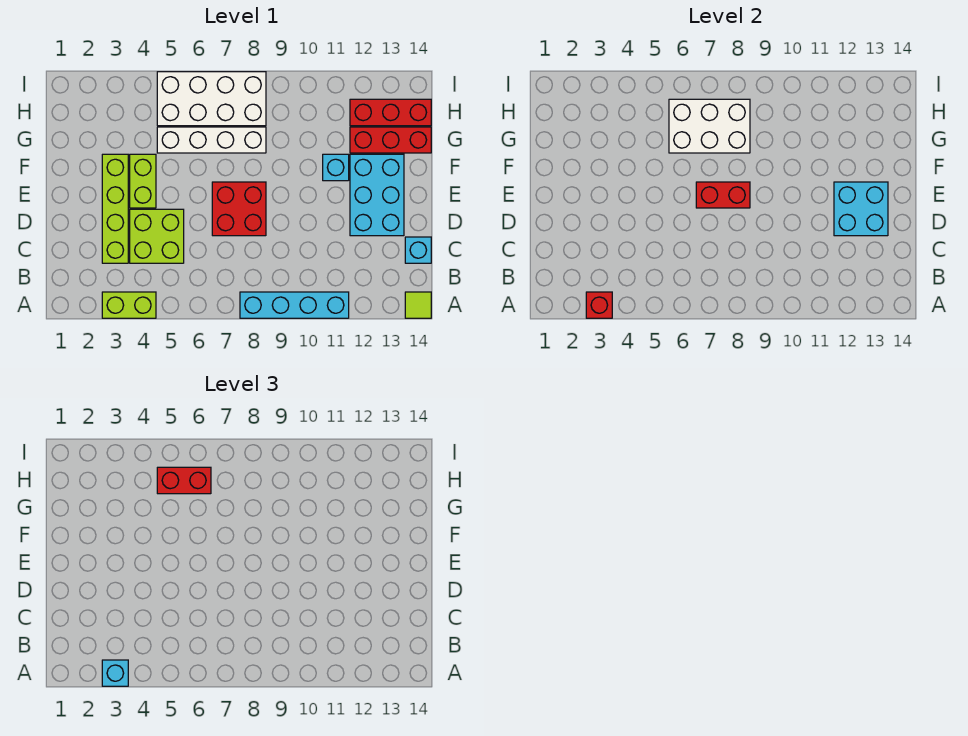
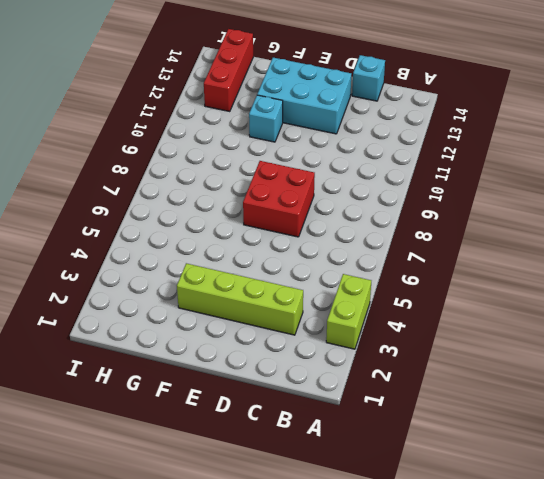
none -> cyan 1x4 brick [240,292,349,318]
none -> lime 1x1 tile [405,292,431,318]
none -> lime 2x2 brick [130,209,184,263]

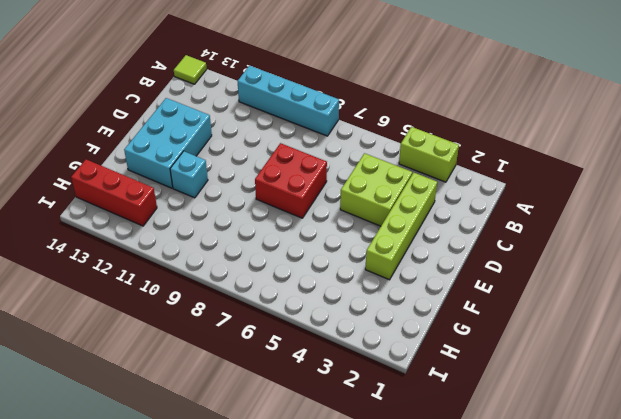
none -> cyan 1x1 brick [405,237,431,263]
none -> lime 1x2 brick [130,154,156,208]
none -> white 1x4 brick [157,127,266,153]

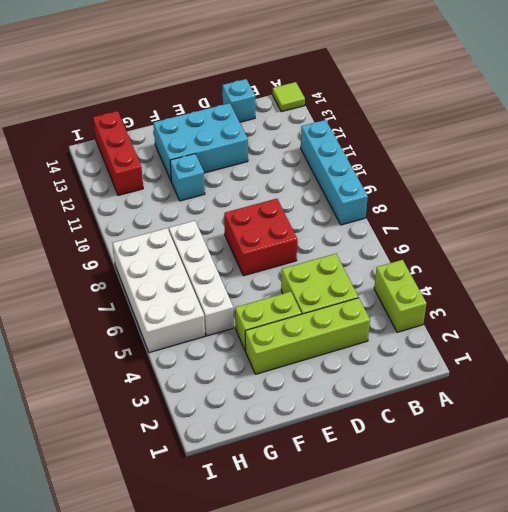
none -> red 1x3 brick [350,127,431,153]
none -> red 1x1 brick [586,292,612,318]
none -> cyan 2x2 brick [834,182,888,236]

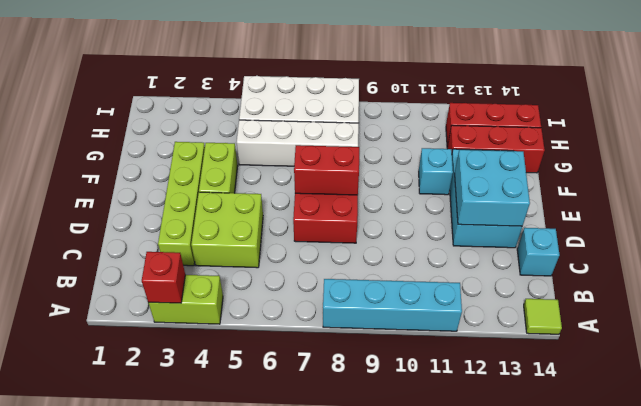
none -> white 2x3 brick [669,99,750,153]
none -> cyan 1x1 brick [102,660,128,686]
none -> red 1x2 brick [157,467,211,494]

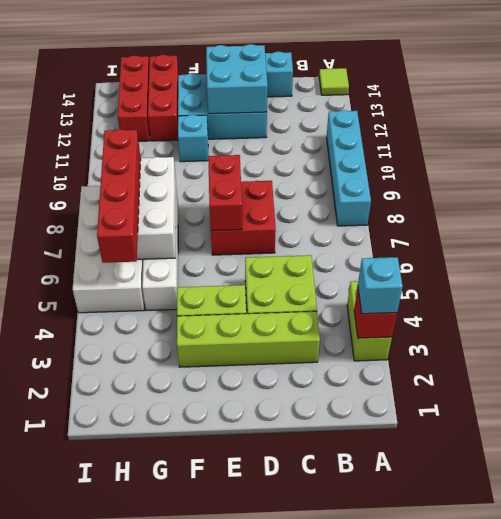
red 1x4 brick [97,129,141,263] -> red 1x2 brick [157,467,211,494]

